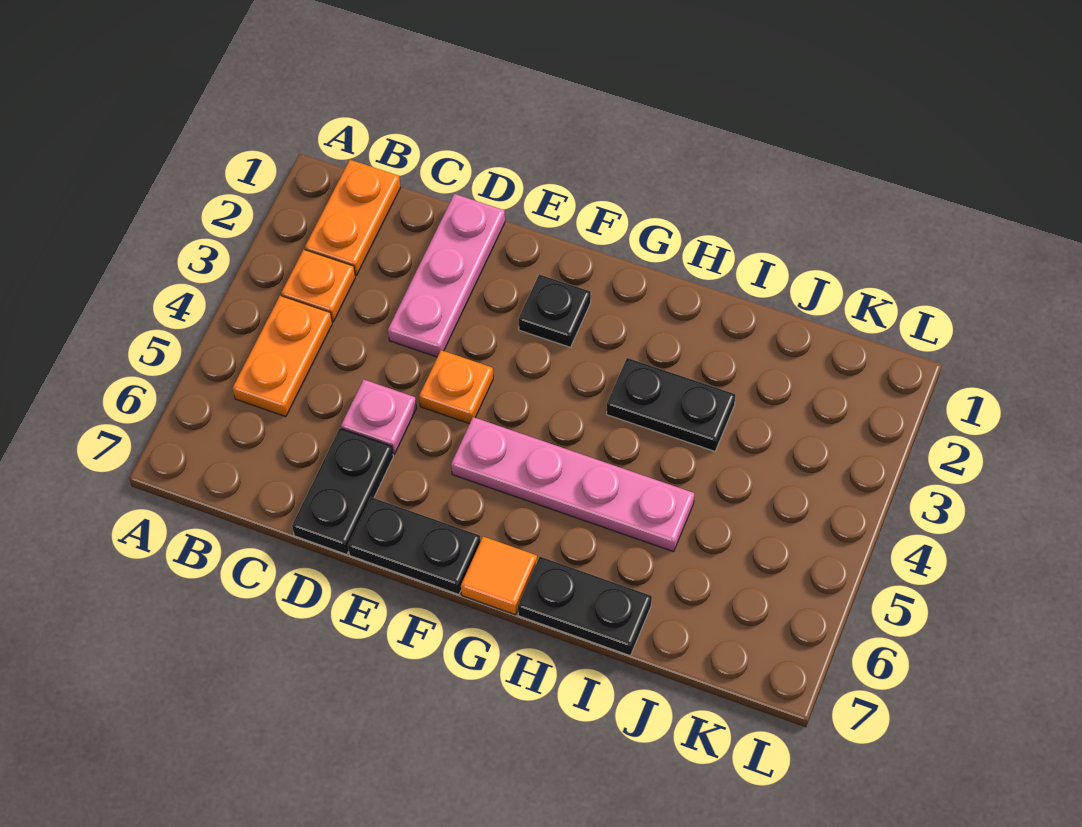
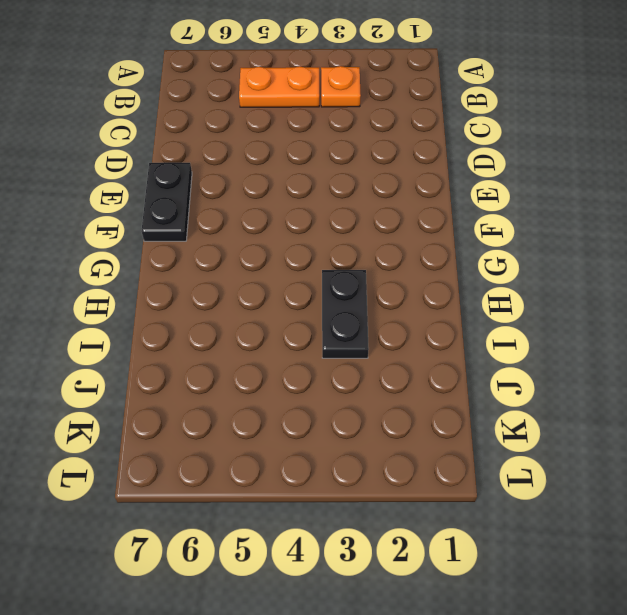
none -> orange 1x2 plate [305,160,400,276]
none -> pink 1x3 plate [388,194,505,357]
none -> pink 1x1 plate [341,380,417,454]

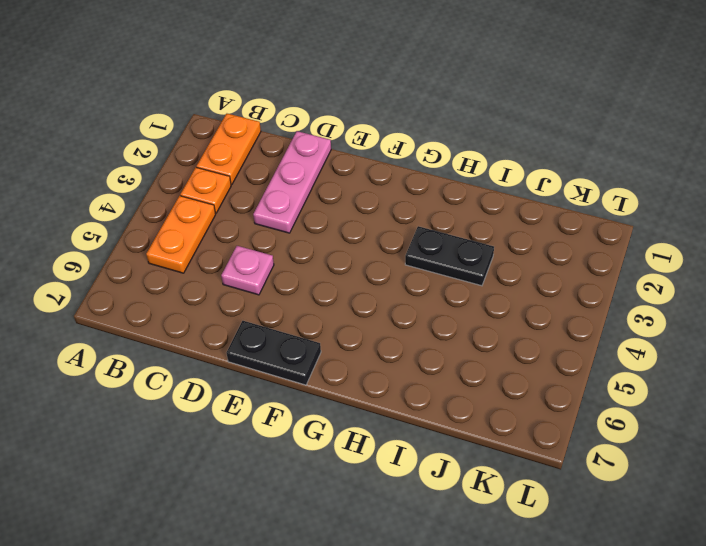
none -> black 1x2 plate [292,428,393,555]
none -> orange 1x1 plate [419,350,493,424]
none -> black 1x1 plate [519,274,591,347]

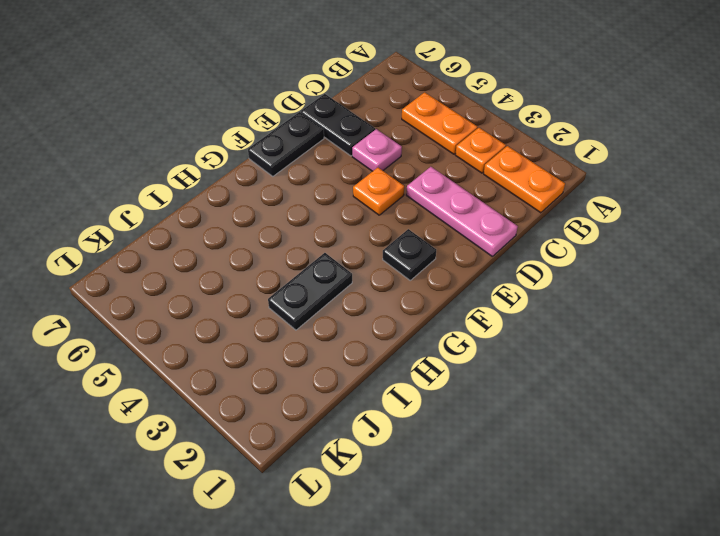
none -> pink 1x4 plate [451,417,694,552]
none -> orange 1x1 tile [461,537,537,615]
none -> black 1x2 plate [518,557,652,656]

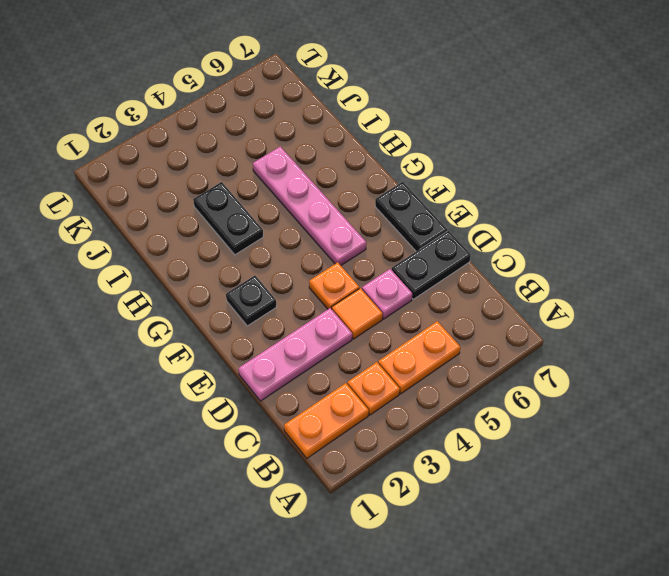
orange 1x1 tile [332,288,383,339] -> orange 1x1 tile moved to [461,537,537,615]
none -> black 1x2 plate [518,557,652,656]

